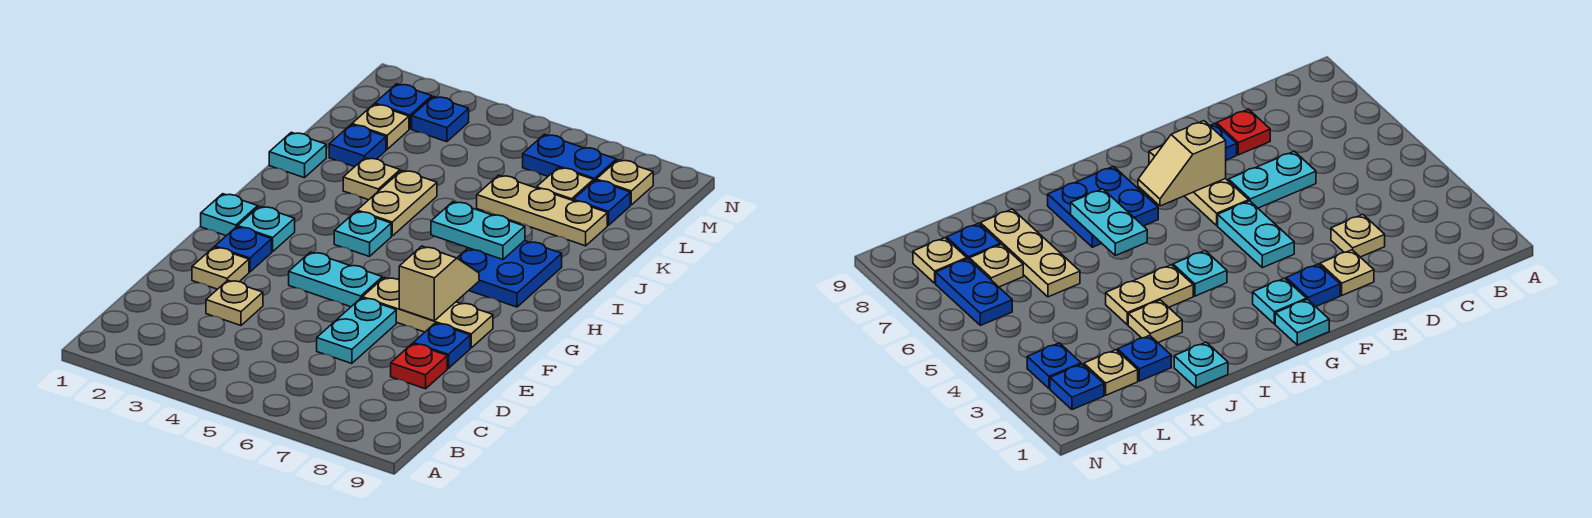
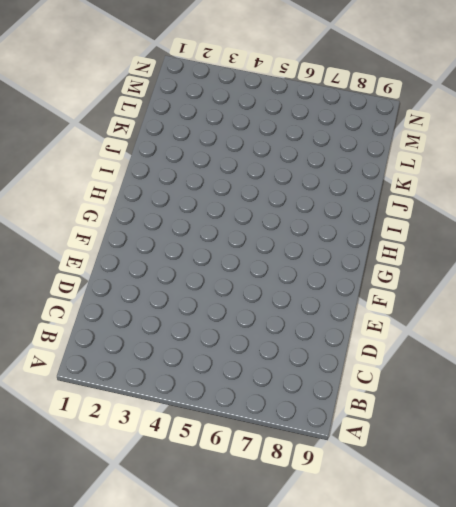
none -> tan 1x1 plate [206,280,263,325]
none -> cyan 1x2 plate [317,298,396,364]
none -> red 1x1 plate [391,344,447,389]

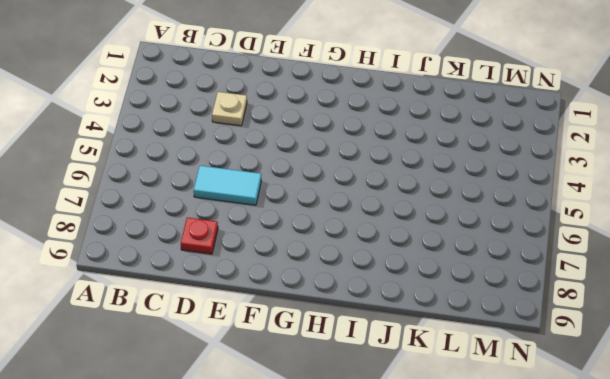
cyan 1x2 tile [194,166,261,205] -> cyan 1x2 plate [317,298,396,364]
none -> tan 1x1 plate [192,247,249,289]
none -> blue 1x1 plate [413,323,470,368]
none -> blue 1x1 plate [215,227,272,272]

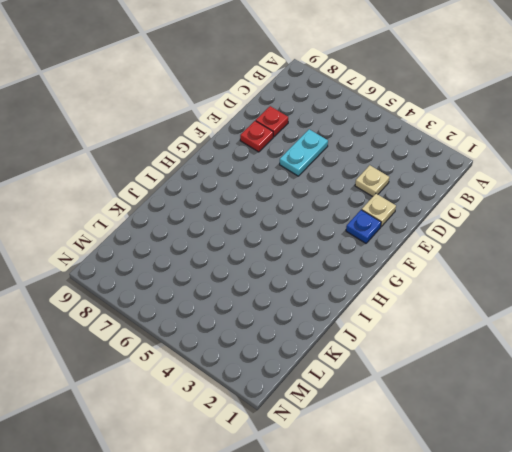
red 1x1 plate [240,121,273,152] -> blue 1x1 plate [413,323,470,368]
none -> cyan 1x2 plate [289,252,382,307]
none -> tan 1x3 plate [362,277,493,348]
none -> cyan 1x1 plate [201,194,258,236]

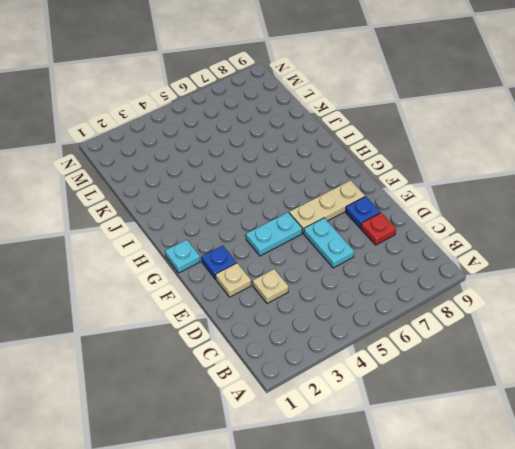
none -> cyan 1x1 plate [238,206,295,252]
none -> cyan 1x1 plate [334,211,391,257]
none -> blue 2x2 plate [457,241,562,307]

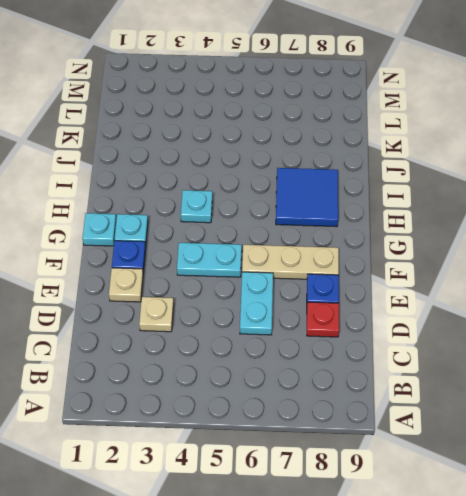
blue 2x2 tile [276,168,338,227] -> blue 2x2 plate [457,241,562,307]
none -> tan 1x2 plate [357,170,437,236]
none -> cyan 1x1 plate [269,132,326,178]
none -> tan 1x1 plate [343,158,400,200]

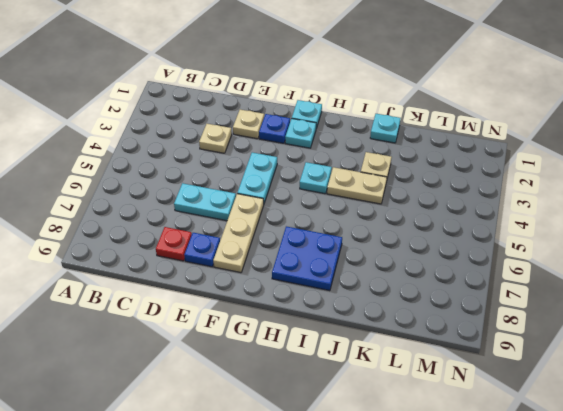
none -> blue 1x1 plate [329,125,386,167]
none -> tan 1x3 plate [477,175,607,246]
none -> tan 1x1 plate [352,104,409,149]

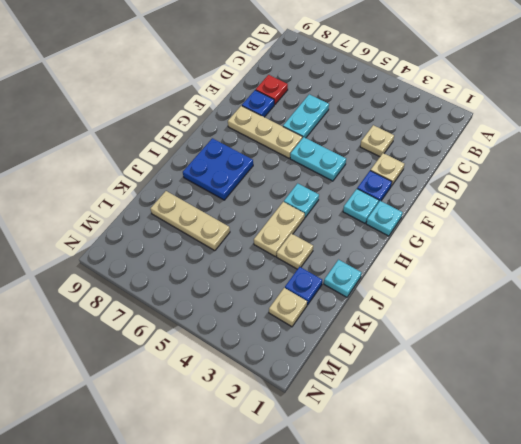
none -> tan 1x1 plate [537,168,593,201]
none -> blue 1x1 plate [573,180,630,225]
none -> blue 1x1 plate [375,84,432,129]

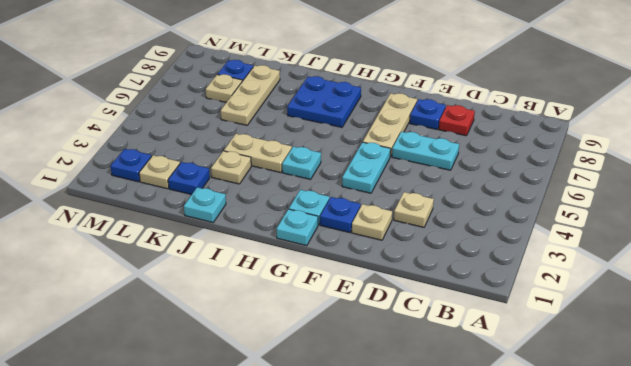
none -> blue 1x1 plate [412,96,469,142]
none -> blue 1x2 plate [523,134,616,182]
none -> tan 1x1 plate [596,160,653,205]

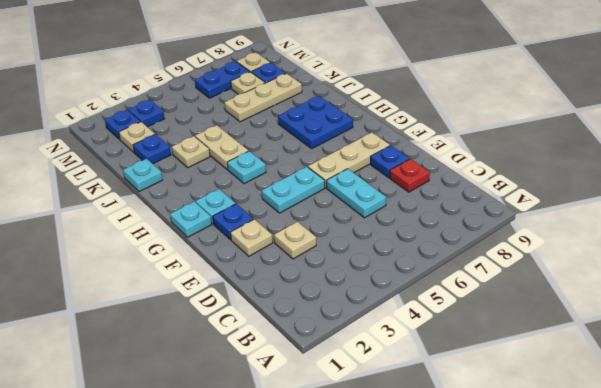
none -> tan 1x2 slope [399,246,479,321]
none -> cyan 1x2 plate [431,202,525,260]

